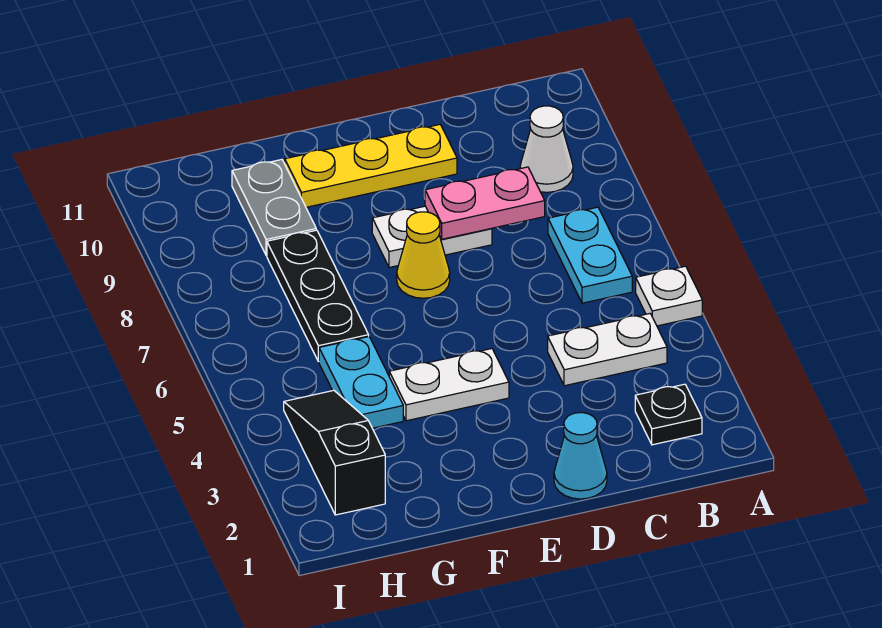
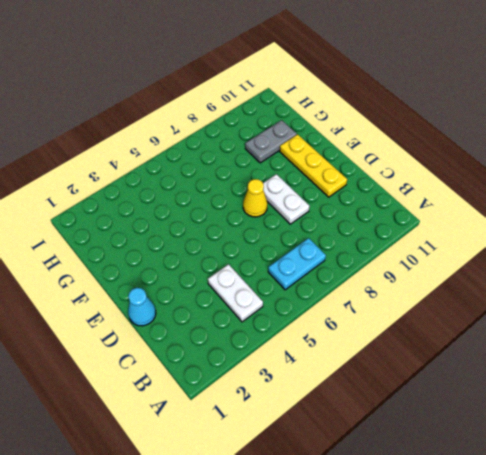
none -> white 1x1 plate [636,266,702,326]
none -> black 1x1 plate [635,384,702,445]
none -> white 1x1 cone [520,106,573,192]

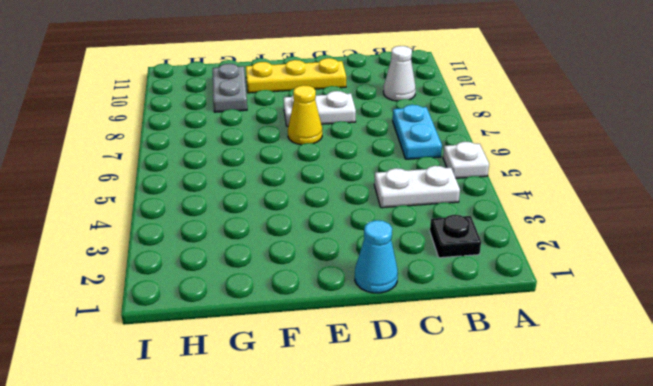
none -> white 1x2 plate [389,349,509,421]
none -> cyan 1x2 plate [319,337,403,428]
none -> black 1x3 plate [267,230,369,362]

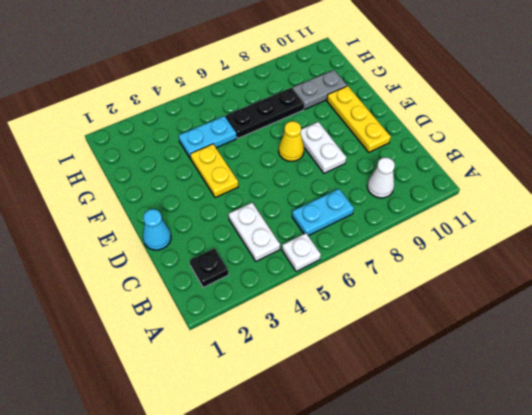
yellow 1x2 plate [190,144,238,198] -> white 1x2 plate [389,349,509,421]
none -> black 1x3 slope [284,390,385,515]
none -> pink 1x2 plate [425,167,545,239]

